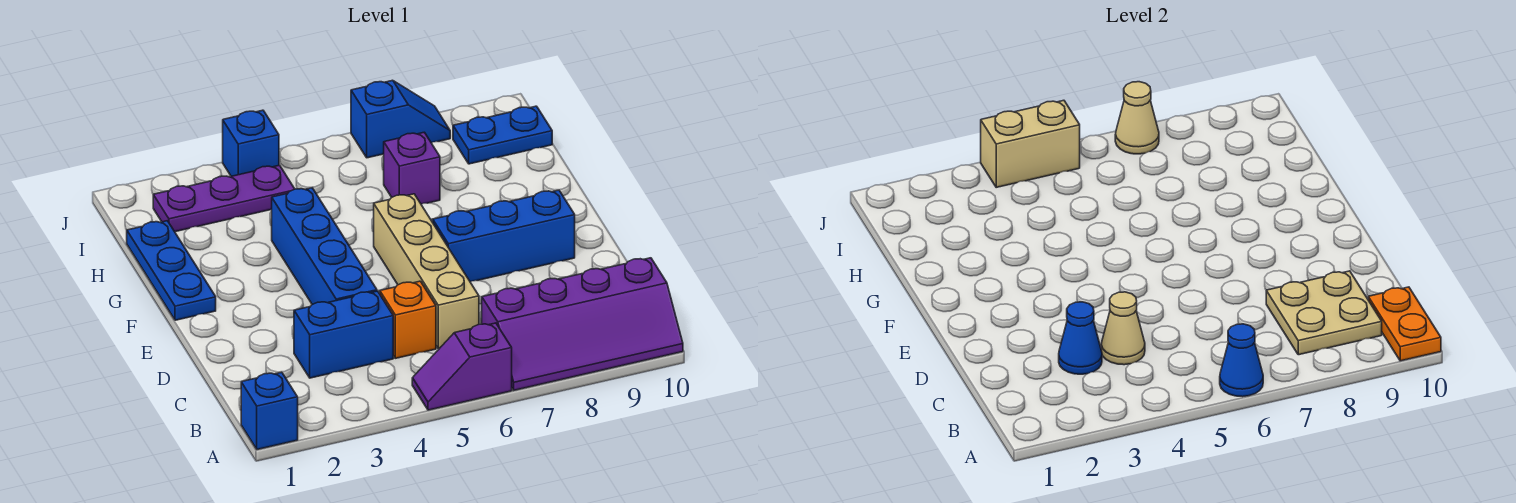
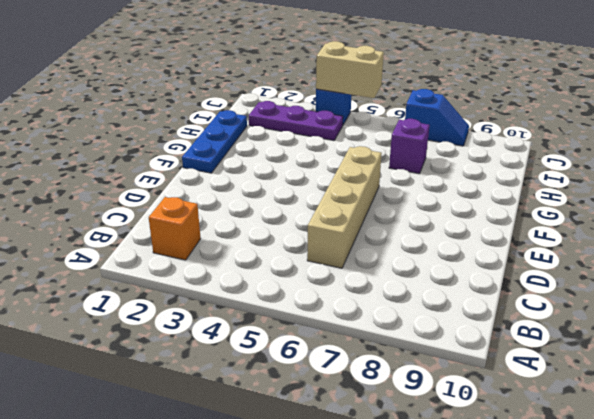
orange 1x1 brick [149,197,201,260] -> orange 1x1 brick moved to [380,281,436,358]
none -> blue 1x1 brick [241,372,298,449]
none -> purple 1x2 slope [412,323,512,410]
none -> purple 2x4 slope [482,258,683,390]

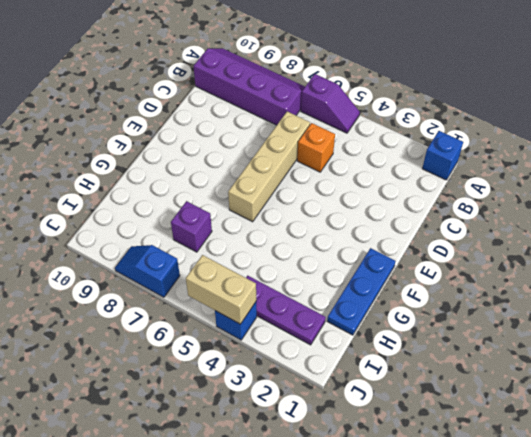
none -> blue 1x2 brick [294,291,393,378]
none -> blue 1x4 brick [272,188,377,305]
none -> blue 1x3 brick [433,190,575,282]

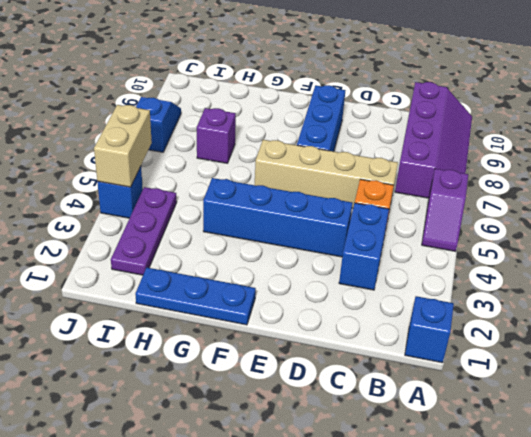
none -> blue 1x2 plate [453,106,552,164]
none -> blue 1x1 cone [1220,324,1263,397]
none -> orange 1x2 plate [1368,287,1441,361]

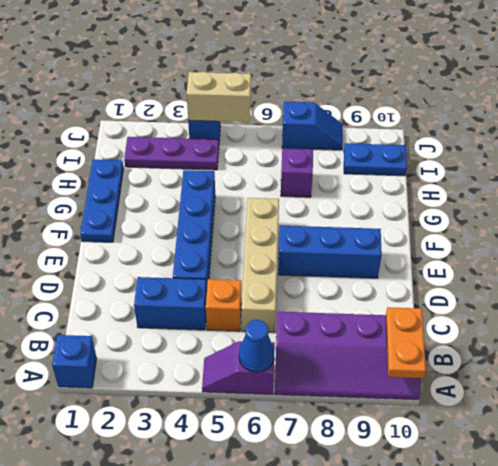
none -> tan 2x2 plate [1266,271,1382,355]
none -> blue 1x1 cone [1059,302,1102,374]
none -> tan 1x1 cone [1101,292,1145,365]

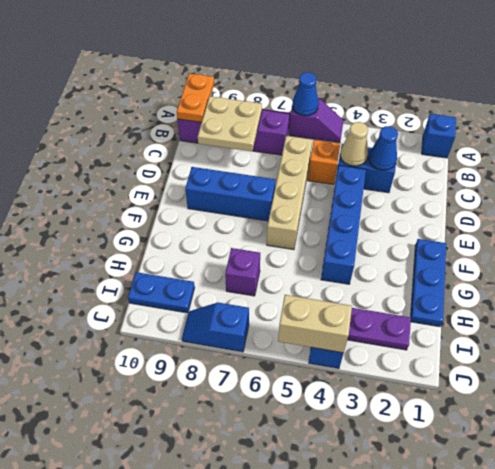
none -> tan 1x1 cone [1115,82,1159,154]

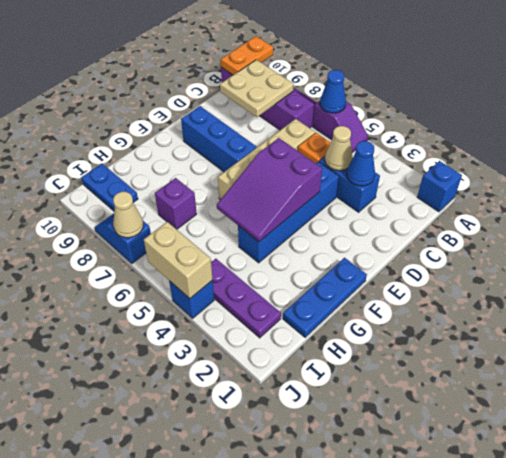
purple 2x3 slope [217,138,322,242] -> none

